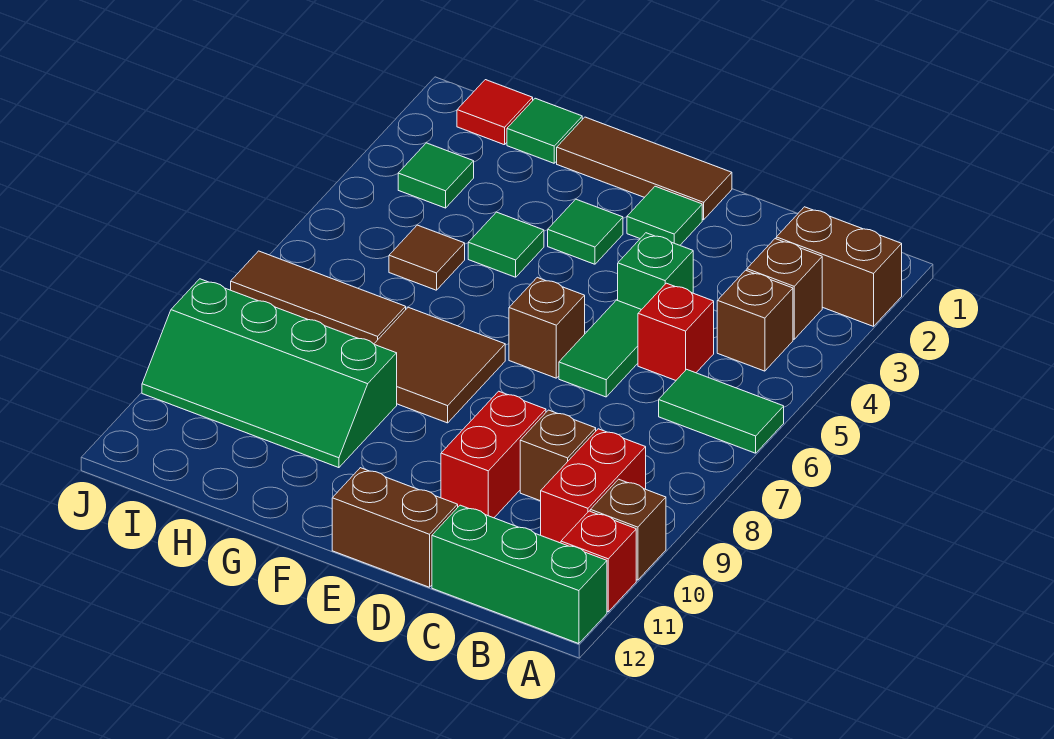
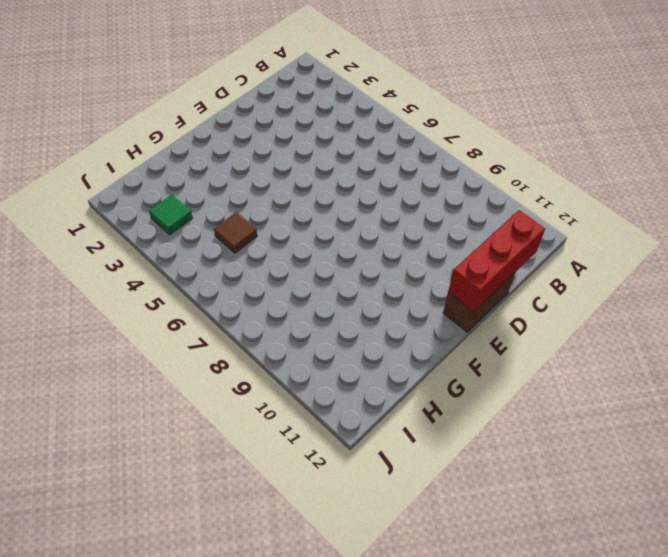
red 1x3 brick [448,210,545,312] -> none
none -> brown 1x2 brick [776,207,902,326]
none -> green 1x2 tile [659,369,784,453]
none -> brown 1x1 brick [590,479,666,580]

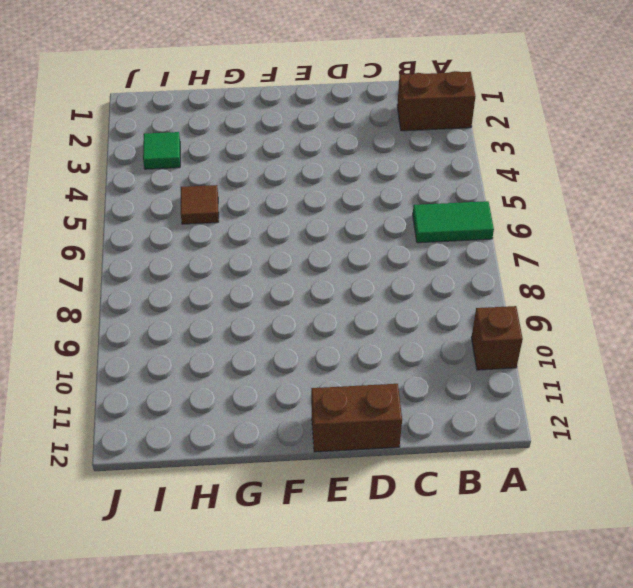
none -> red 1x1 brick [561,511,636,612]
none -> green 1x3 brick [432,505,607,644]
none -> brown 1x1 brick [747,239,822,339]

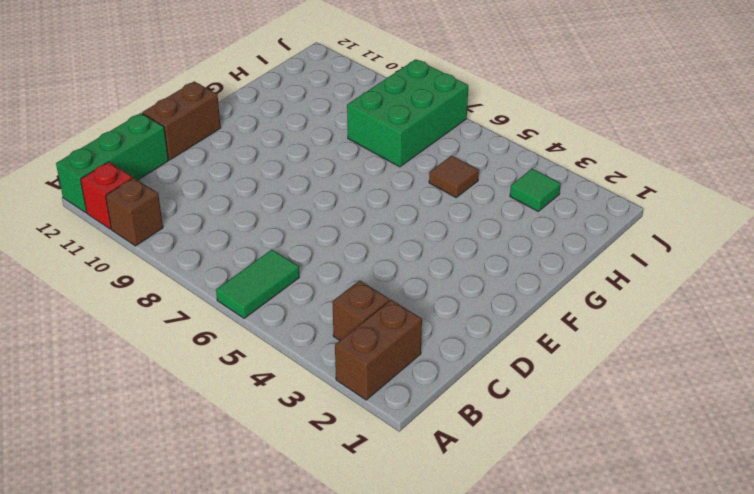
green 2x3 brick [347,59,468,167] -> brown 1x3 tile [231,251,406,344]
none -> brown 1x1 brick [717,270,793,371]
none -> red 1x2 brick [541,429,646,543]
none -> red 1x1 brick [638,283,714,380]

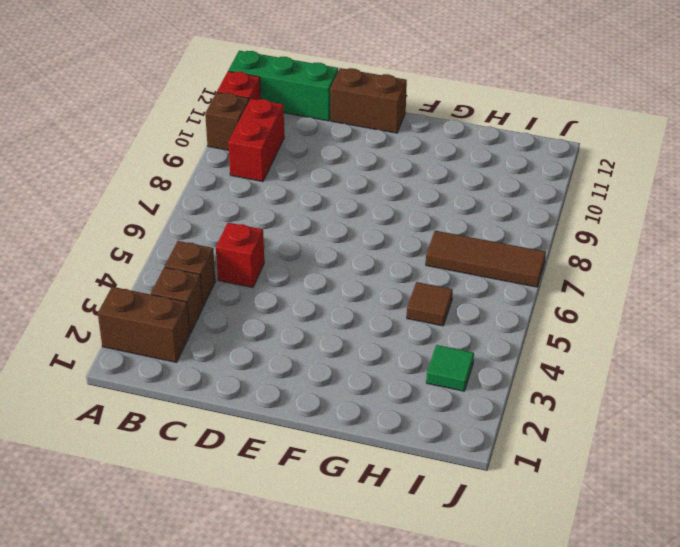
none -> green 1x2 tile [659,369,784,453]
none -> brown 1x1 brick [520,410,596,501]
none -> green 1x1 brick [618,233,693,310]

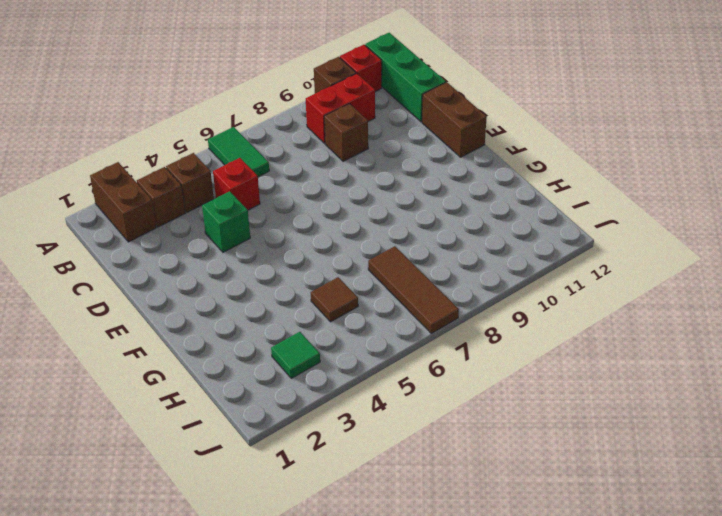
none -> green 1x2 tile [559,300,641,397]
none -> red 1x2 brick [441,391,546,518]
none -> brown 1x3 tile [557,117,732,220]

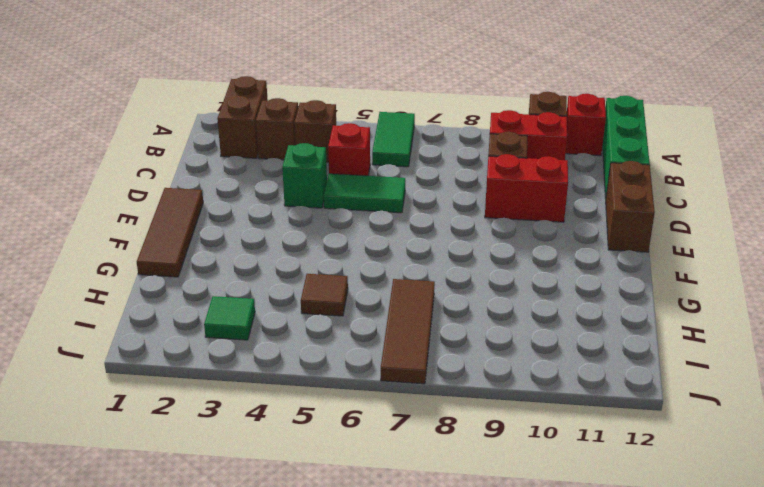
none -> green 1x1 tile [627,186,702,245]
none -> brown 1x1 brick [509,277,585,378]
none -> green 1x1 tile [548,199,623,264]

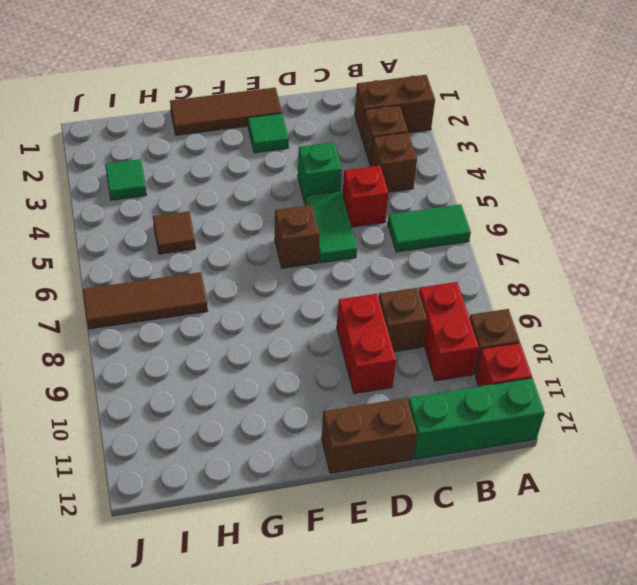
none -> green 1x1 tile [548,199,623,264]
none -> brown 2x2 tile [374,307,505,423]
none -> green 1x1 tile [468,212,544,277]

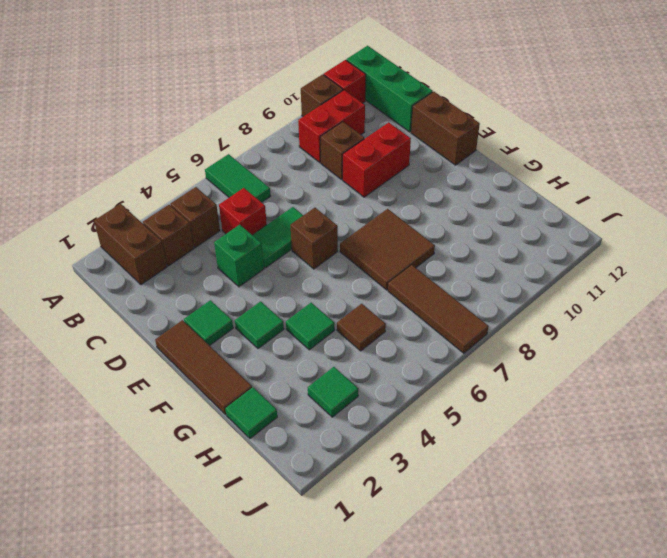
none -> green 2x4 slope [142,279,397,468]
none -> red 1x1 tile [457,80,533,145]

